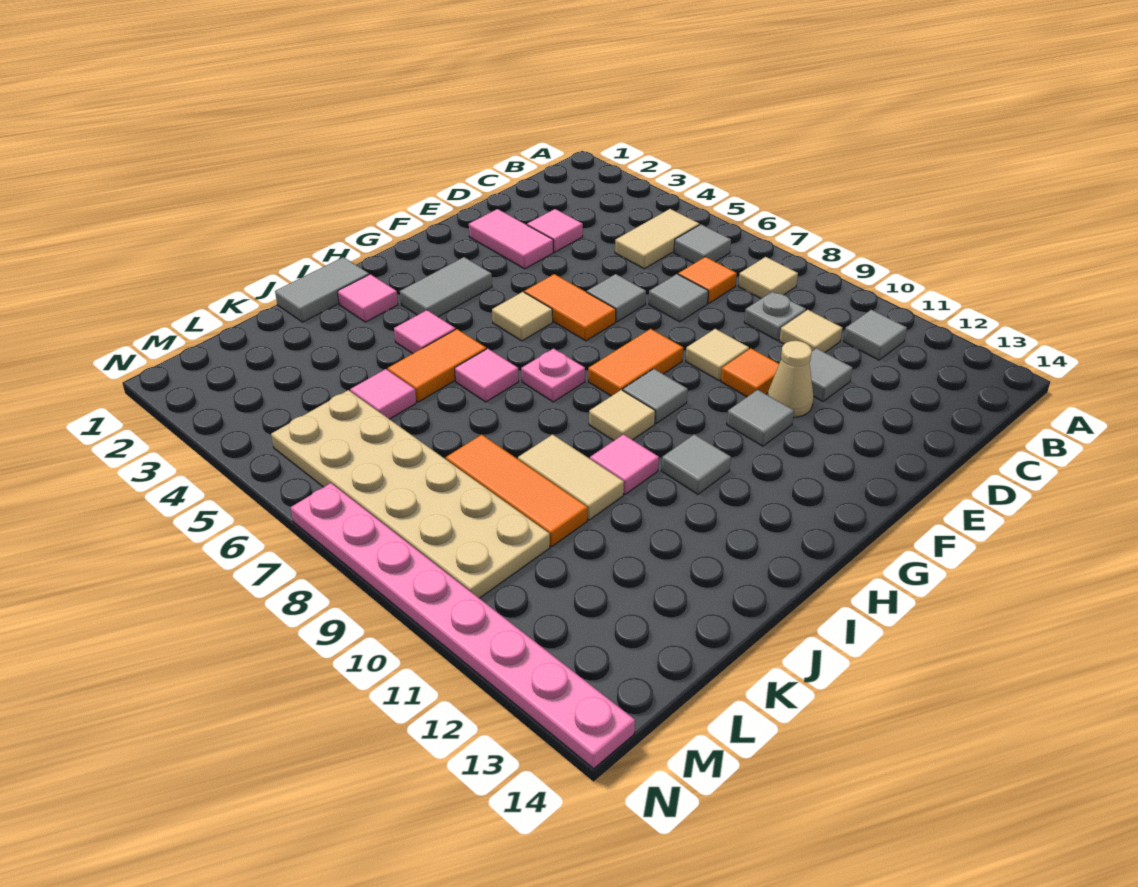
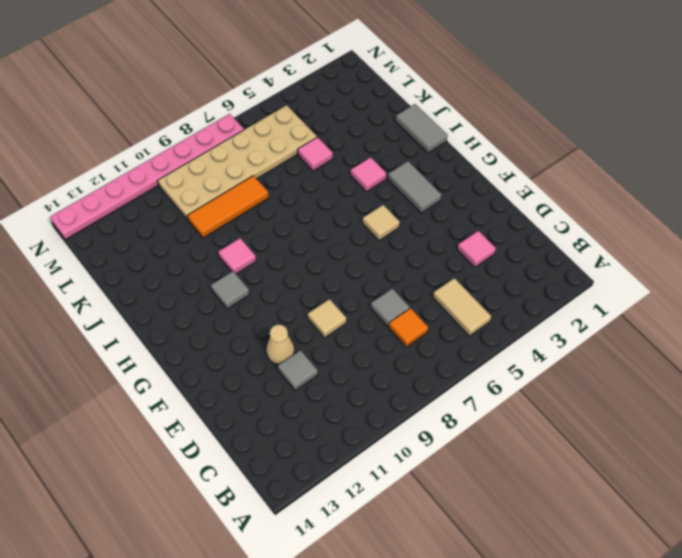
none -> grey 1x1 tile [674,224,731,263]
none -> tan 1x1 tile [738,257,798,298]
none -> grey 1x1 tile [843,310,907,360]
none -> grey 1x1 plate [744,292,806,341]

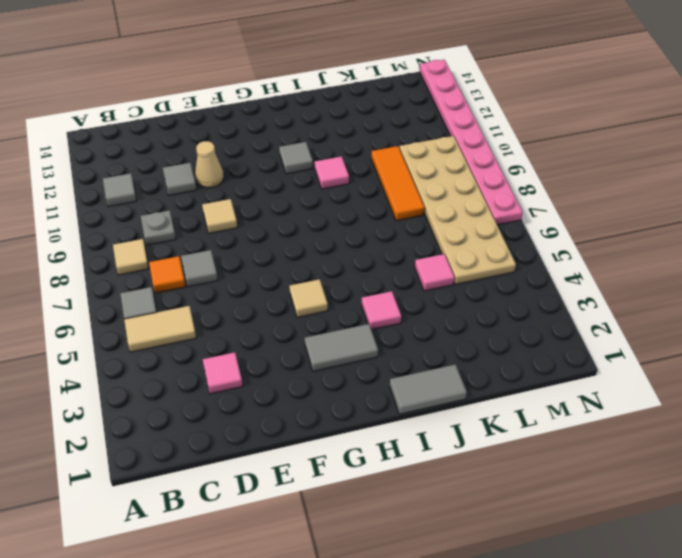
none -> tan 1x1 tile [779,310,842,352]
none -> pink 1x2 tile [469,209,553,269]
none -> grey 1x1 tile [587,274,646,322]
none -> orange 1x1 tile [721,348,779,397]

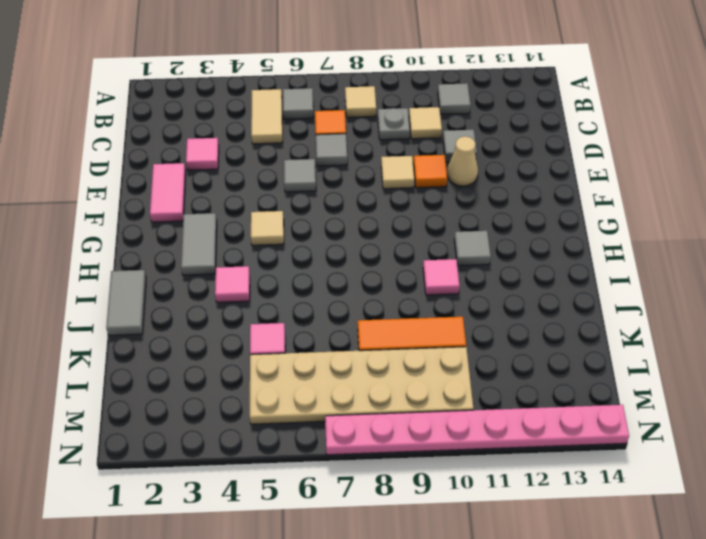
pink 1x2 tile [150,163,186,222] -> pink 1x2 tile turned to [469,209,553,269]
none -> orange 1x2 tile [524,274,616,341]
none -> orange 1x2 tile [588,329,683,396]
none -> grey 1x1 tile [727,390,794,446]
none -> grey 1x1 tile [623,369,688,424]

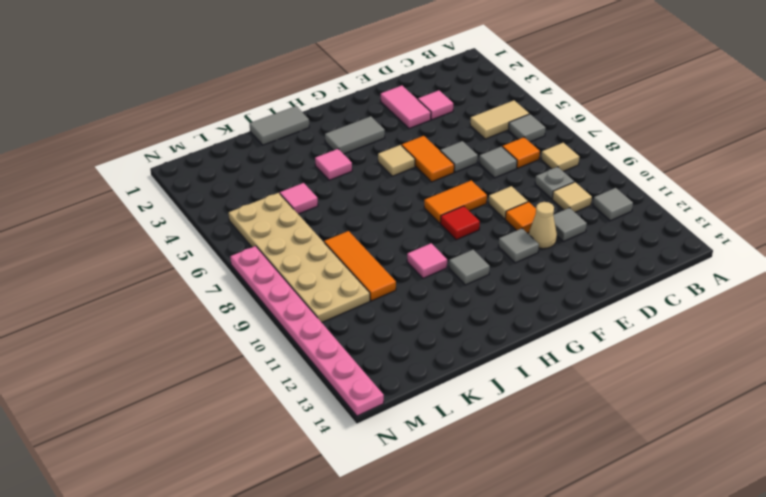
red 1x1 tile [440,206,480,240] -> grey 1x1 tile [623,369,688,424]
none -> pink 1x1 plate [521,349,585,402]
none -> tan 1x1 tile [589,390,655,441]
none -> pink 1x1 tile [337,274,398,322]
none -> orange 1x2 tile [388,329,486,402]

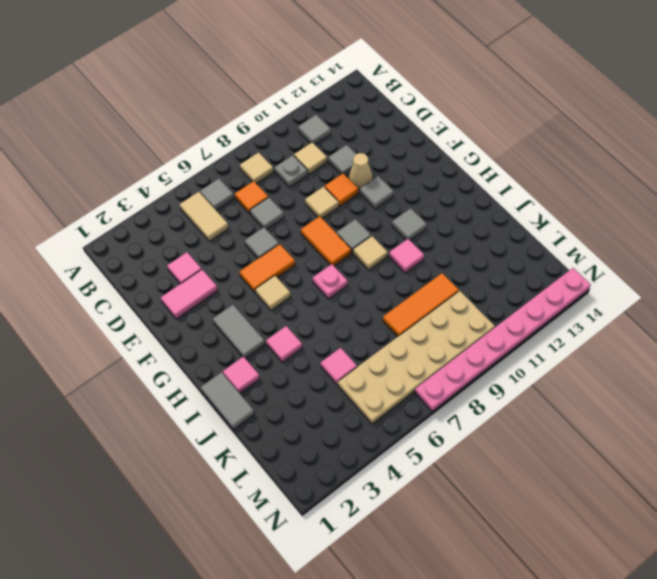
none -> orange 1x2 tile [388,329,486,402]
none -> pink 1x1 tile [455,349,519,402]
none -> tan 1x2 tile [518,434,624,520]

